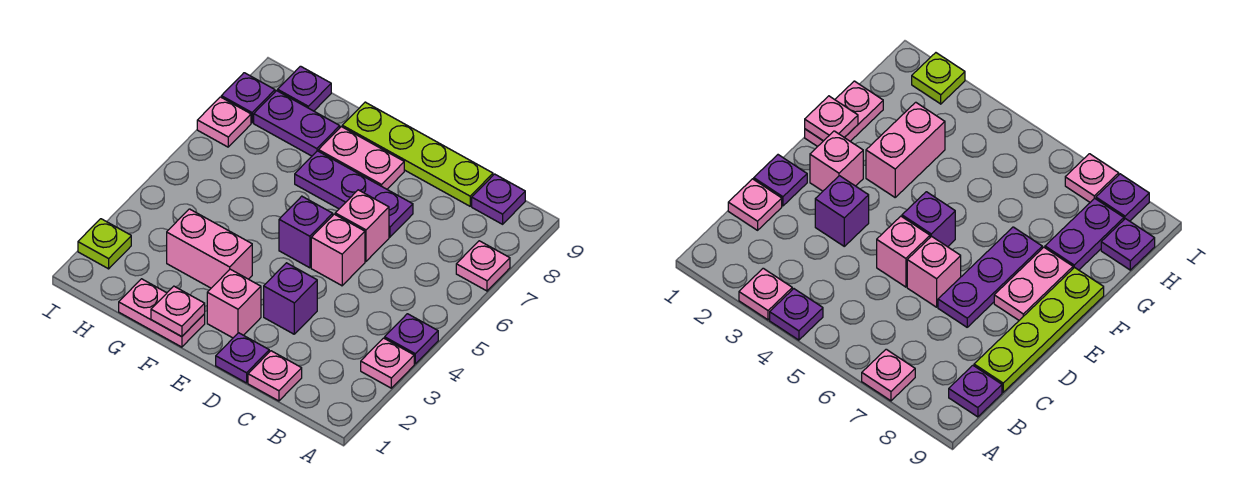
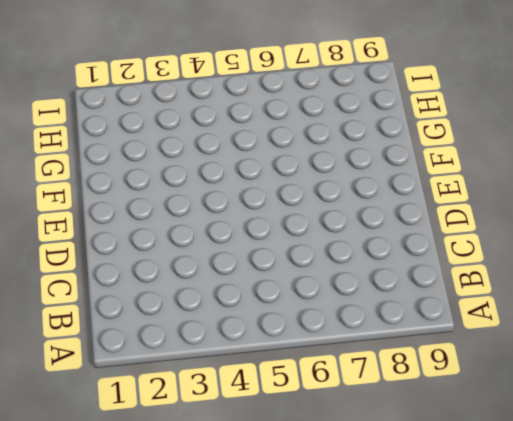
none -> pink 1x1 plate [361,338,414,388]
none -> purple 1x1 plate [385,314,438,364]
none -> pink 1x1 plate [456,241,510,291]

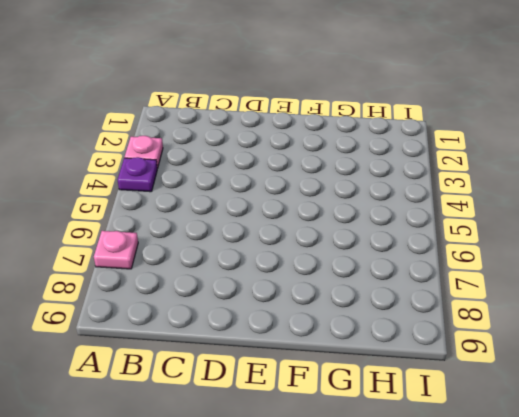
none -> purple 1x1 plate [472,174,525,224]
none -> pink 1x1 plate [248,351,302,401]
none -> lime 1x4 plate [342,102,493,206]

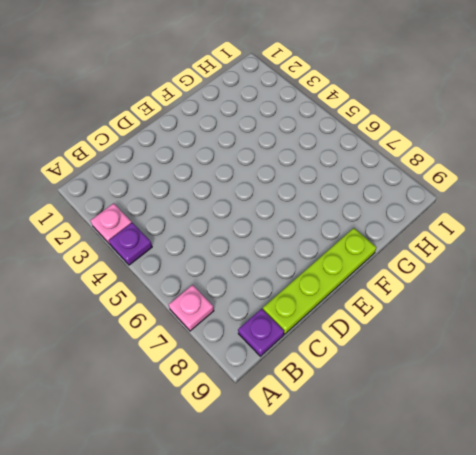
none -> pink 1x1 plate [248,351,302,401]
none -> purple 1x1 plate [216,333,269,383]
none -> purple 1x1 brick [264,263,317,334]

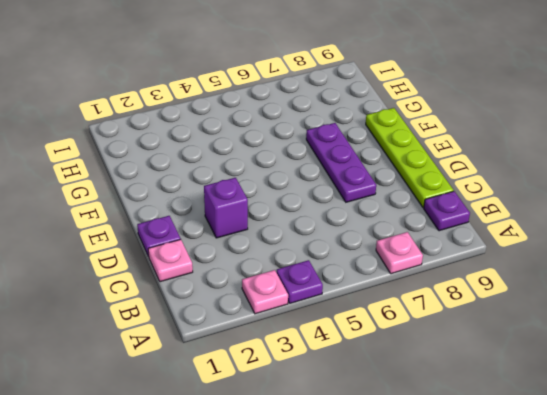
none -> pink 1x1 brick [311,214,365,286]
none -> pink 1x1 brick [335,190,389,261]
none -> pink 1x1 brick [207,269,261,338]

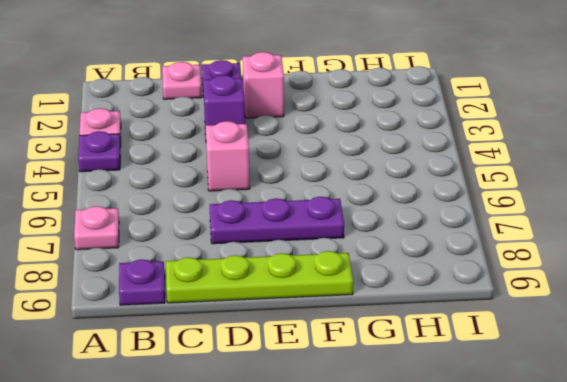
none -> pink 1x1 brick [335,190,389,261]
none -> purple 1x1 brick [279,196,333,268]
none -> pink 1x2 plate [318,127,404,189]

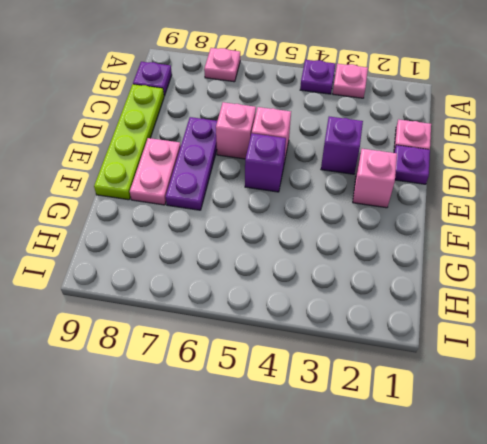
none -> pink 1x2 plate [119,279,205,347]
none -> pink 1x2 brick [167,209,252,288]
none -> purple 1x2 plate [254,91,340,156]

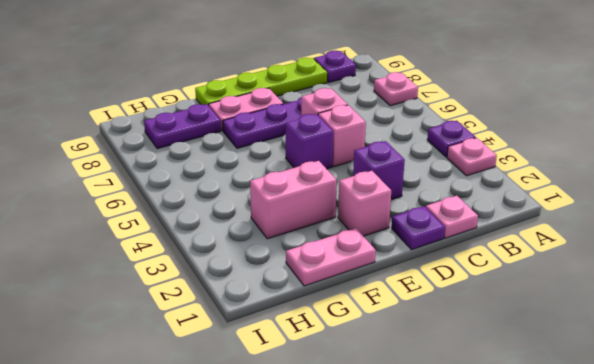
none -> purple 1x1 plate [278,66,331,111]
none -> lime 1x1 plate [78,219,131,269]
none -> pink 1x1 plate [197,97,251,147]

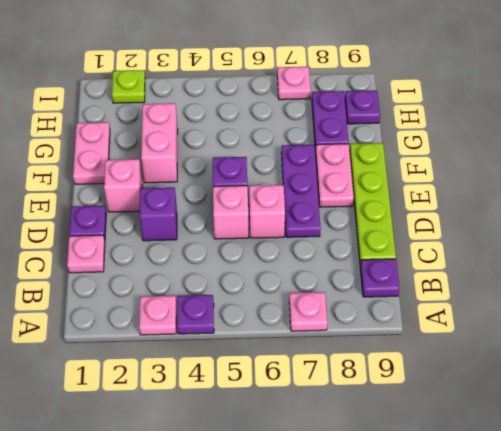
none -> purple 1x1 plate [221,73,275,123]
none -> pink 1x1 plate [151,286,205,337]

